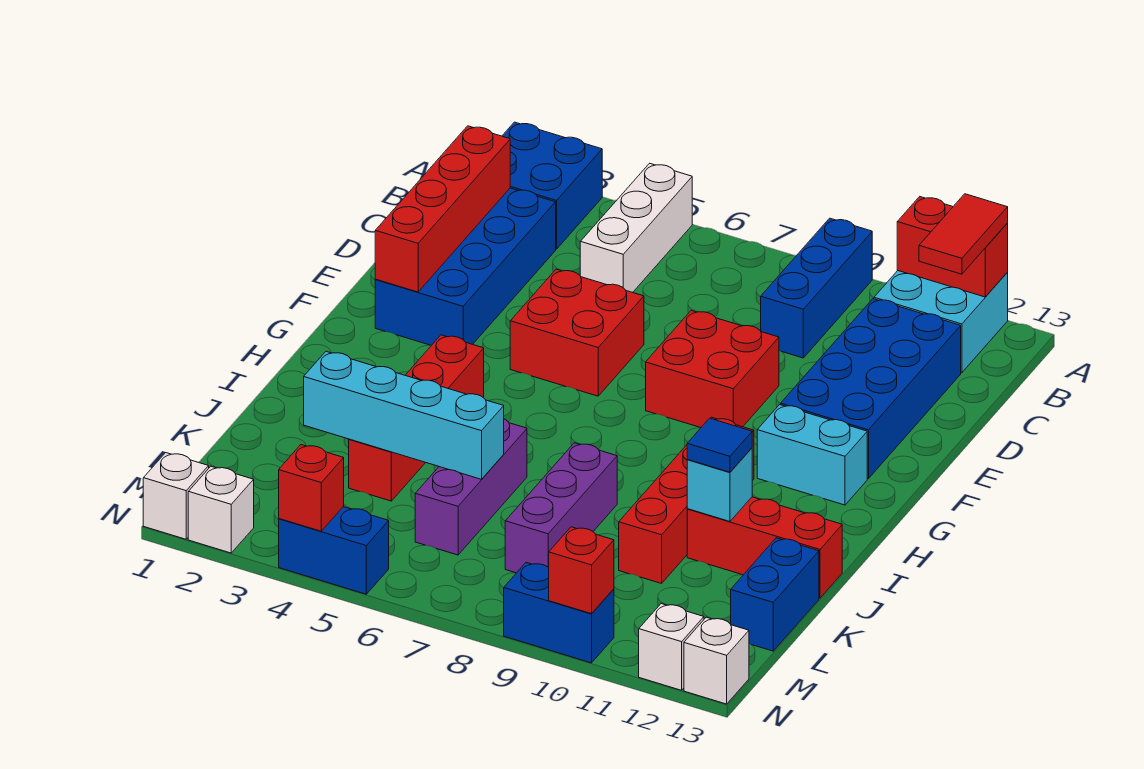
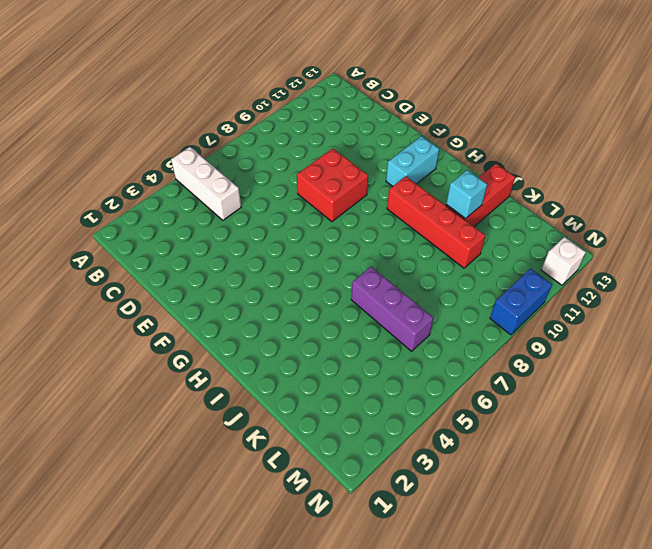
none -> blue 2x2 brick [502,122,602,249]
none -> blue 1x3 brick [760,218,872,358]
none -> cyan 2x2 brick [874,271,1008,373]

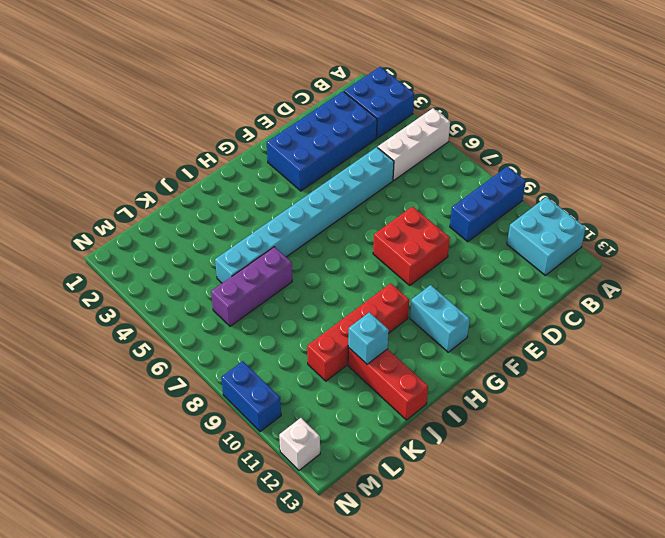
cyan 1x8 brick [215,147,394,283] -> red 2x2 brick [510,269,644,396]
none -> blue 2x4 brick [781,299,961,479]
none -> red 1x4 brick [349,335,484,501]
none -> purple 1x3 brick [505,443,617,573]

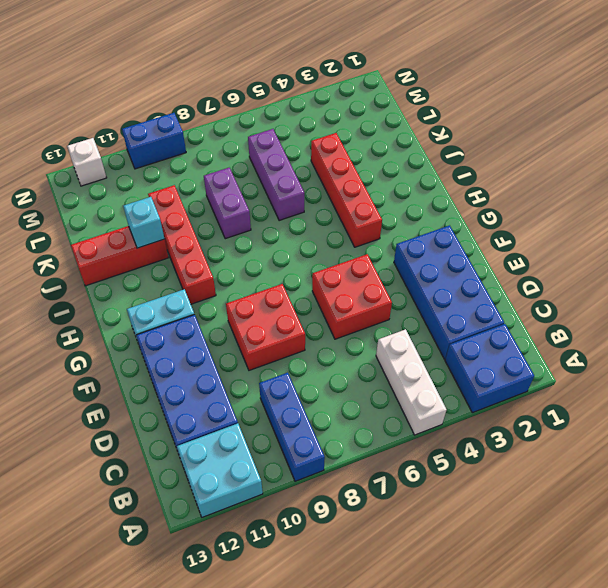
purple 1x2 brick [204,168,251,239] -> purple 1x3 brick [505,443,617,573]
none -> blue 1x2 brick [731,538,819,651]
none -> white 1x1 brick [143,453,209,539]
none -> white 1x1 brick [188,466,254,553]

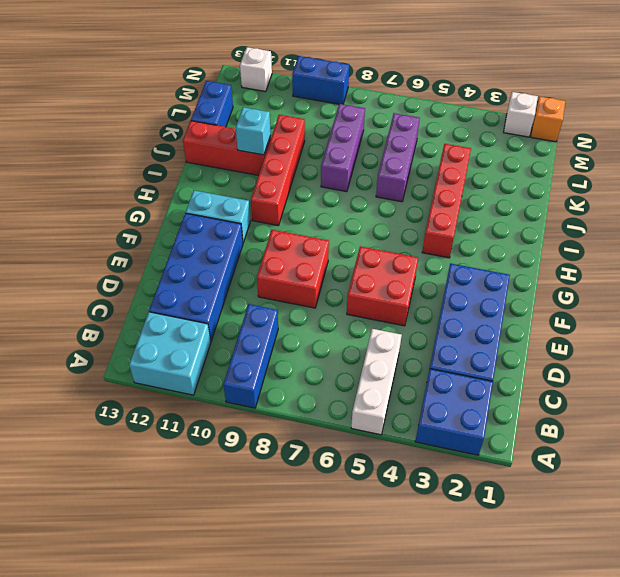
orange 1x1 brick [531,96,565,142] -> white 1x1 brick [143,453,209,539]
none -> blue 1x2 brick [279,507,389,594]
none -> white 1x1 brick [684,617,749,704]
none -> red 1x2 brick [897,197,1008,297]

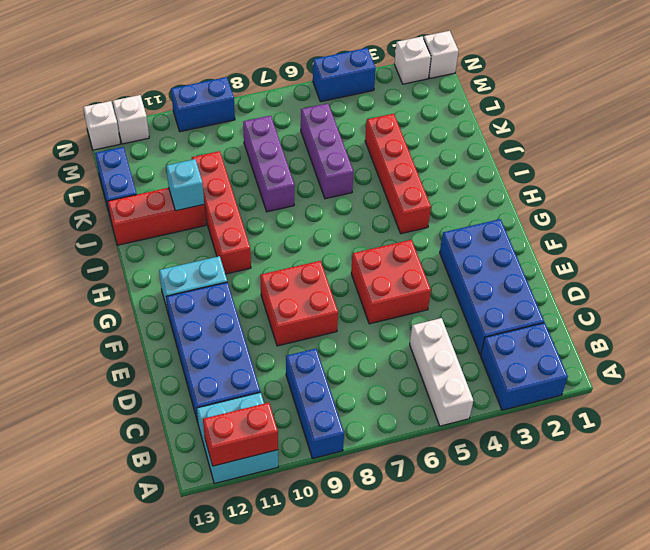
none -> red 1x4 brick [375,126,510,292]
none -> cyan 1x4 brick [304,351,504,479]
none -> red 1x1 brick [279,445,344,531]

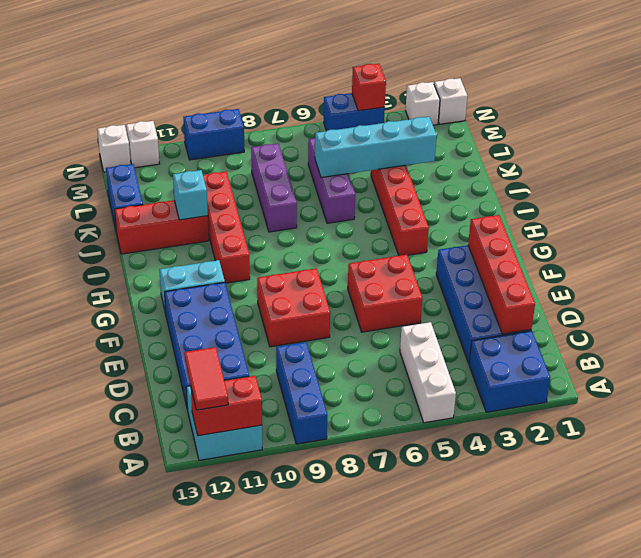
none -> red 1x1 brick [548,527,614,614]
none -> blue 1x1 tile [687,418,752,472]

